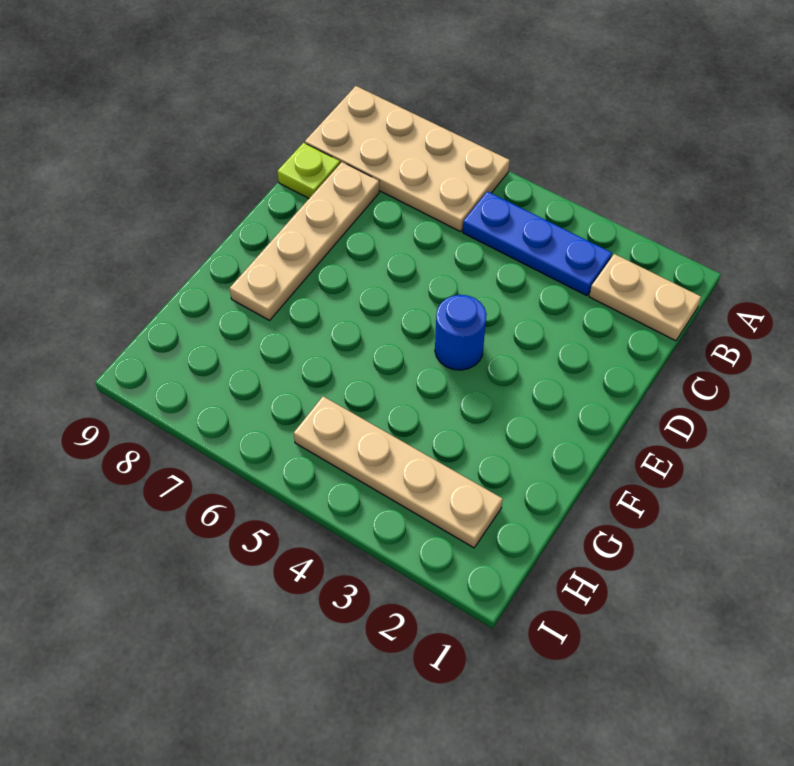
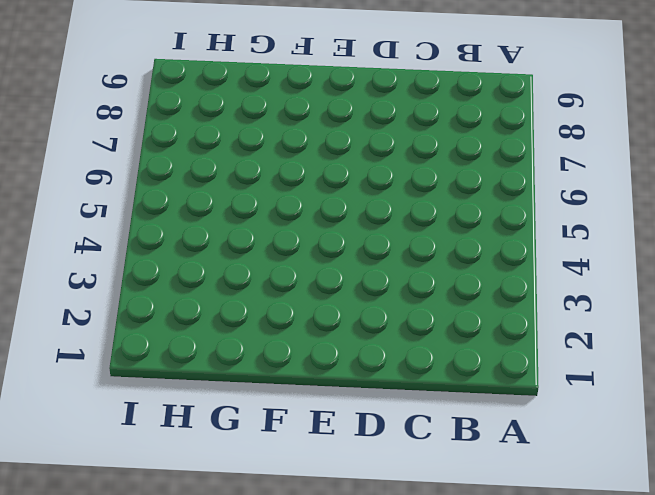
none -> tan 2x4 plate [305,86,510,232]
none -> tan 1x2 plate [589,254,701,341]

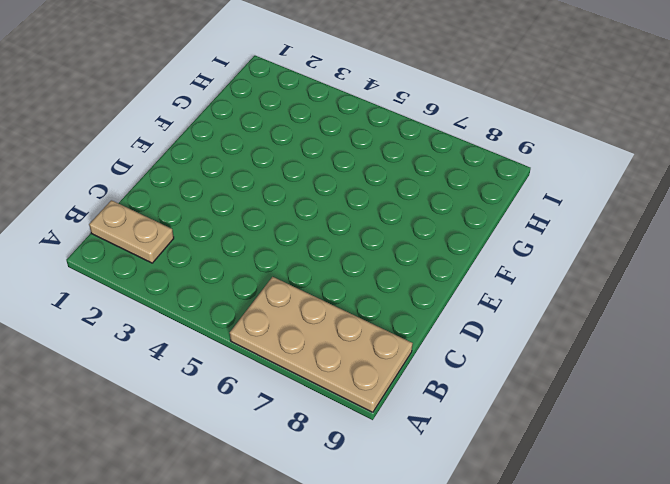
none -> blue 1x3 plate [463,191,612,296]
none -> tan 1x4 plate [229,162,379,320]

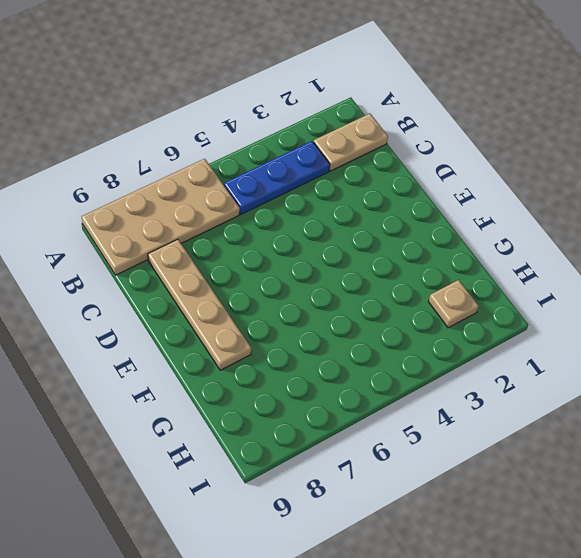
tan 1x1 plate [429,280,479,328] -> tan 1x4 plate [294,396,503,548]
none -> lime 1x1 plate [277,143,340,198]
none -> blue 1x1 round brick [435,295,487,370]

